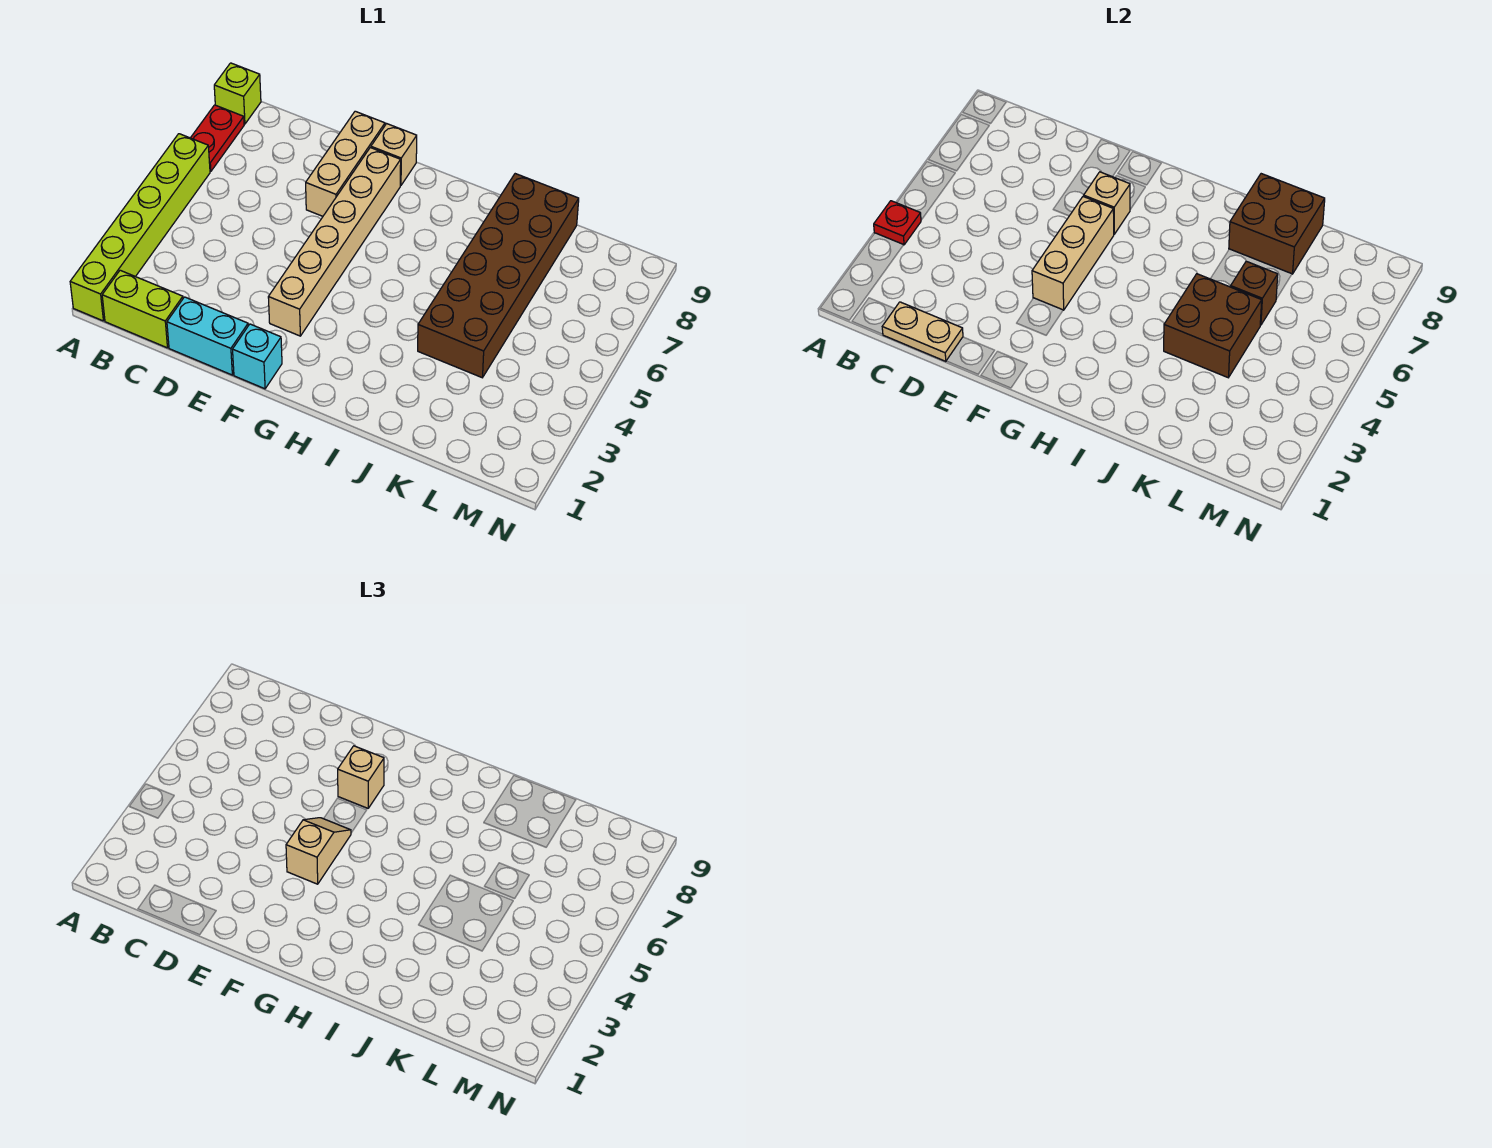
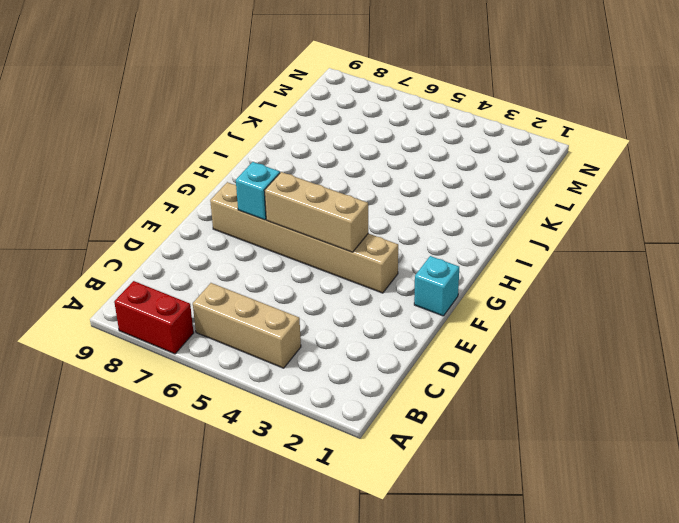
red 1x2 brick [114,281,194,354] -> red 1x2 plate [191,105,244,172]
tan 1x3 brick [193,283,301,368] -> tan 1x3 brick moved to [306,111,385,216]
cyan 1x1 brick [236,162,280,220] -> tan 1x1 brick [1084,172,1130,234]
none -> lime 1x6 brick [70,134,210,321]
none -> lime 1x1 brick [214,63,261,124]
none -> lime 1x2 brick [102,270,183,348]

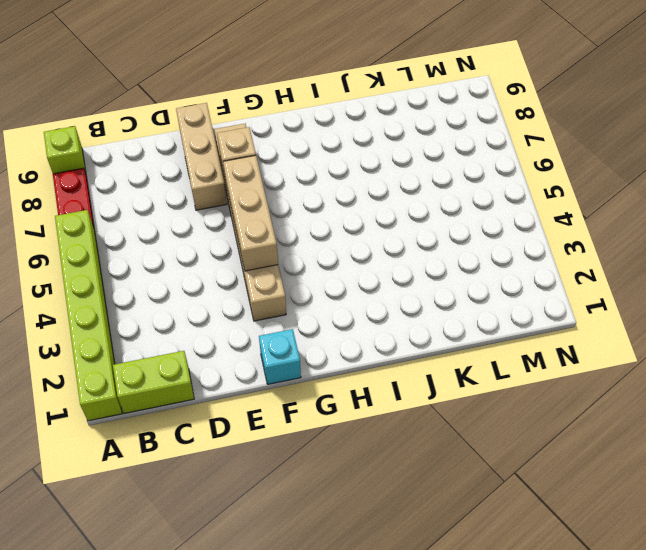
none -> cyan 1x2 brick [167,297,248,375]
none -> tan 1x1 brick [371,124,417,186]
none -> brown 2x6 brick [418,174,579,378]

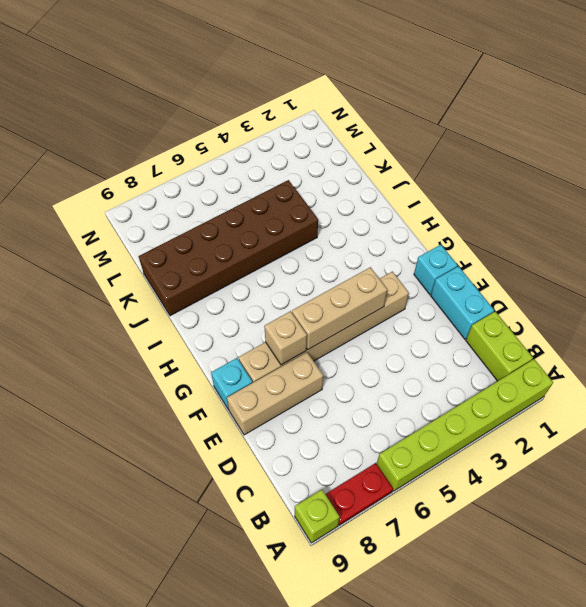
cyan 1x1 brick [211,358,253,410] -> tan 1x1 brick [371,124,417,186]
none -> red 1x1 plate [874,201,921,245]
none -> tan 1x2 plate [882,302,963,361]
none -> brown 2x2 brick [1164,274,1262,378]

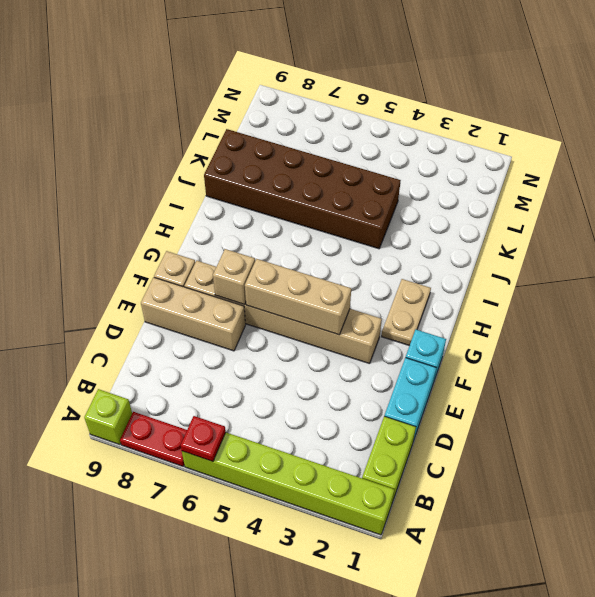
red 1x1 plate [181,416,226,462] -> red 1x1 plate moved to [874,201,921,245]
tan 1x2 plate [382,279,431,346] -> tan 1x2 plate moved to [882,302,963,361]
none -> brown 2x2 brick [1164,274,1262,378]
none -> brown 2x2 brick [1229,174,1325,274]
none -> brown 1x1 brick [1231,261,1278,325]

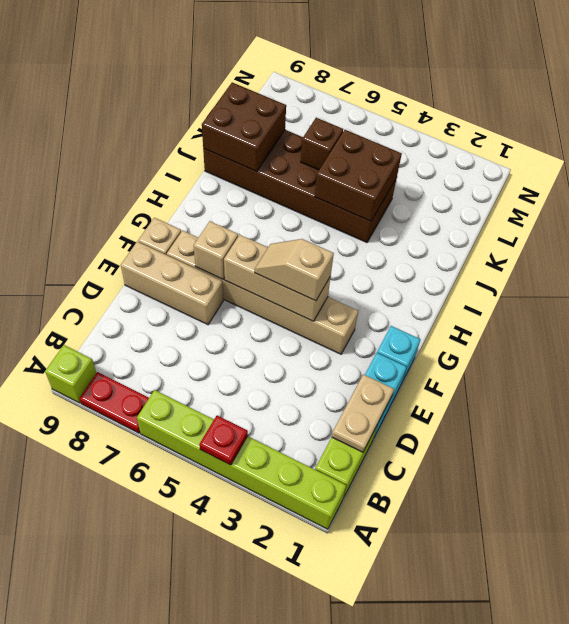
none -> tan 1x1 brick [338,746,384,808]

